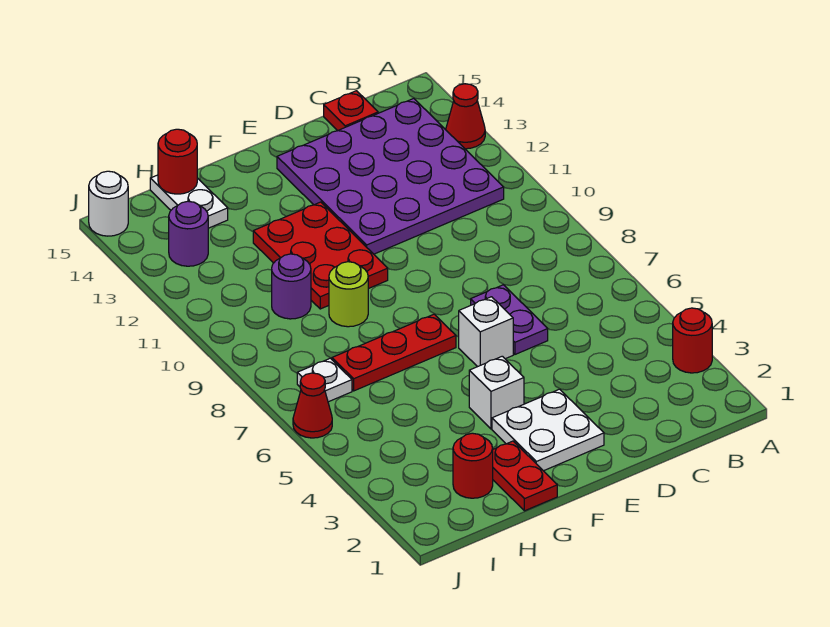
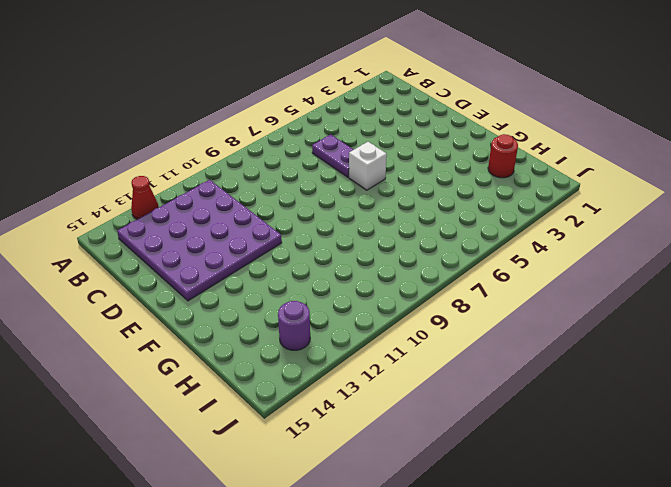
purple 1x2 plate [312,135,354,177] -> purple 1x2 plate turned to [471,285,548,354]
none -> red 1x1 round brick [673,308,712,373]
none -> red 1x1 plate [324,91,378,131]
none -> white 2x2 plate [492,389,604,471]

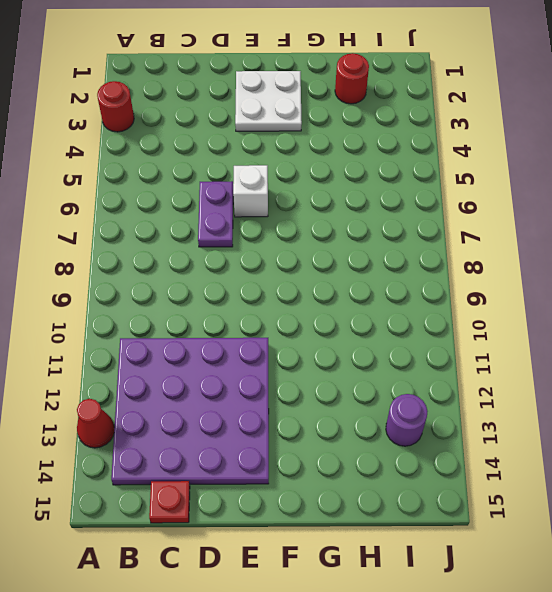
none -> white 1x1 brick [469,356,524,429]
none -> red 1x3 plate [332,314,456,391]
none -> red 2x3 plate [253,202,388,309]

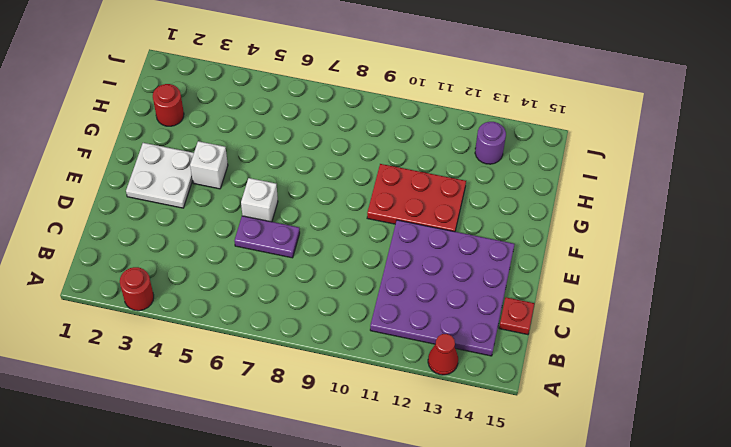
none -> red 1x3 plate [332,314,456,391]
none -> red 1x2 plate [493,441,557,511]
none -> lime 1x1 round brick [329,262,368,327]

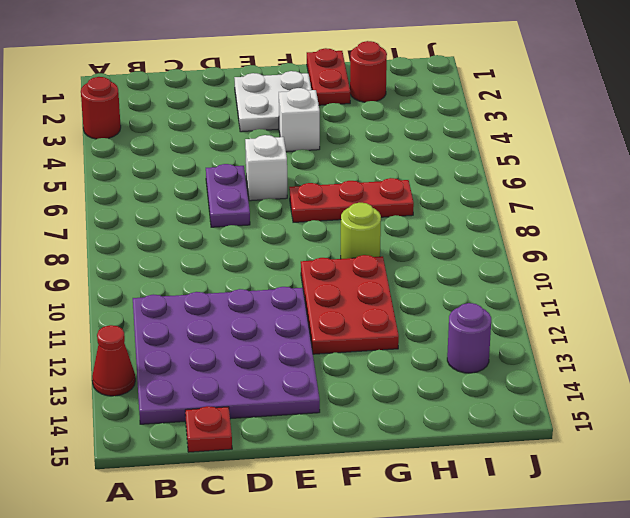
none -> purple 1x1 round brick [272,254,311,319]
none -> white 1x2 plate [150,175,228,228]
none -> white 1x1 plate [297,358,352,402]

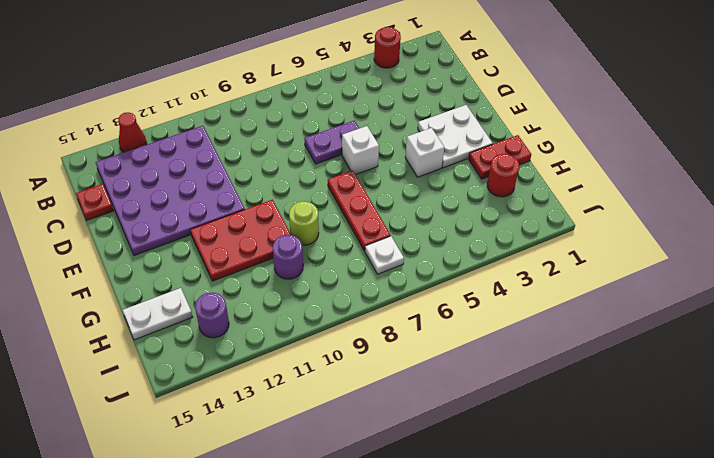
none -> red 1x1 cone [293,373,332,438]
none -> white 1x1 round brick [89,171,128,236]
none -> red 1x1 round brick [158,129,197,194]

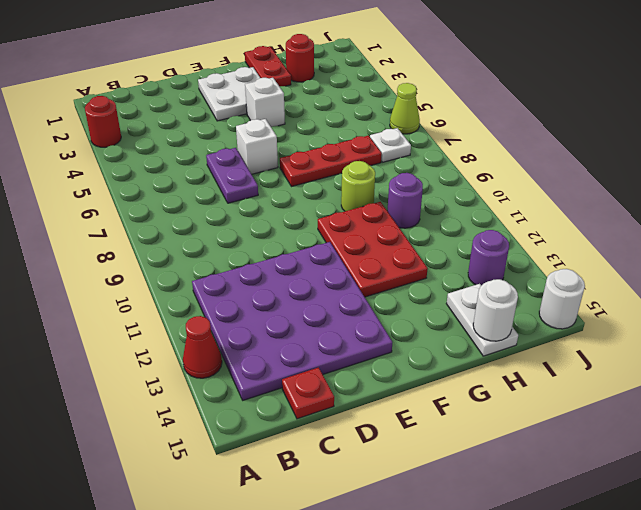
white 1x1 round brick [473,279,518,341] -> red 1x1 round brick [158,129,197,194]
lime 1x1 cone [390,83,420,134] -> red 1x1 cone [293,373,332,438]

